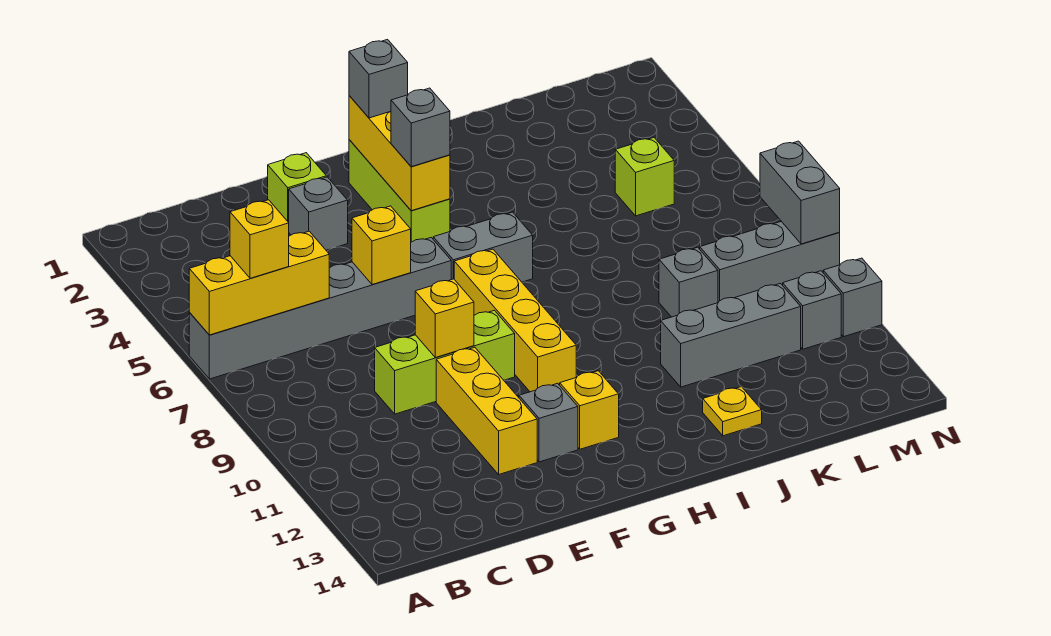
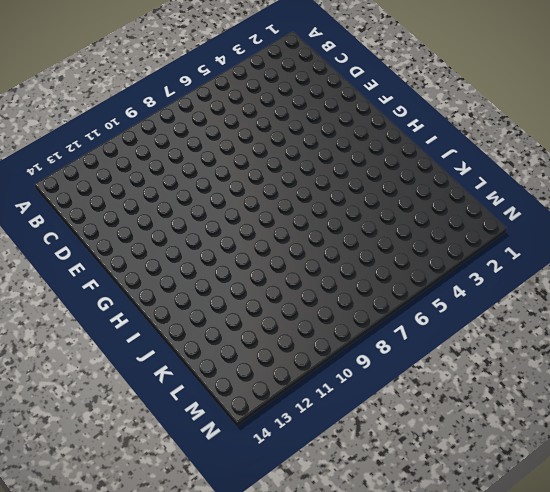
none -> grey 1x6 brick [189,238,451,379]
none -> lime 1x3 brick [375,310,515,414]
none -> lime 1x1 brick [268,153,326,223]

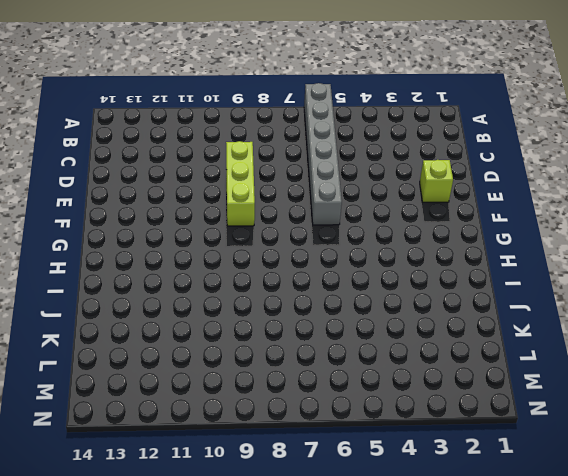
none -> grey 1x1 brick [289,177,348,250]
none -> yellow 1x3 brick [436,347,537,474]
none -> grey 1x1 brick [519,383,578,462]

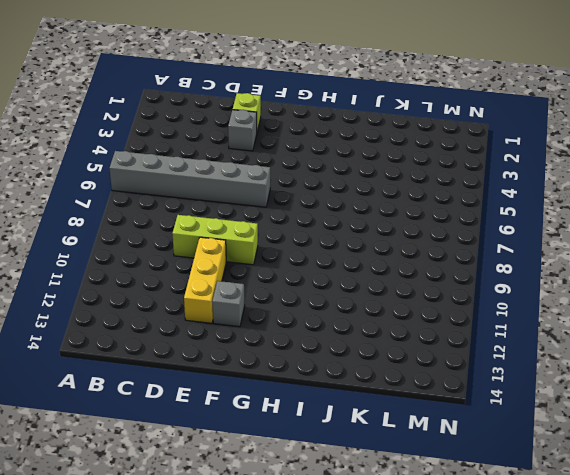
none -> lime 1x3 brick [349,140,450,242]
none -> grey 1x2 brick [433,212,533,282]
none -> yellow 1x4 brick [454,249,576,392]

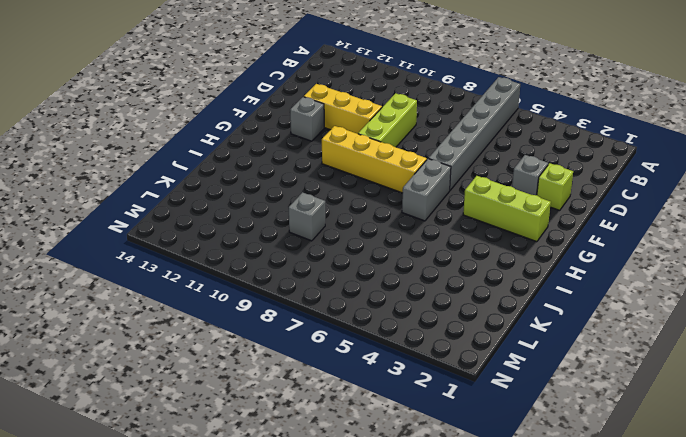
none -> yellow 1x1 brick [560,371,619,449]
none -> grey 1x3 brick [661,283,801,387]
none -> yellow 1x1 plate [703,387,762,436]

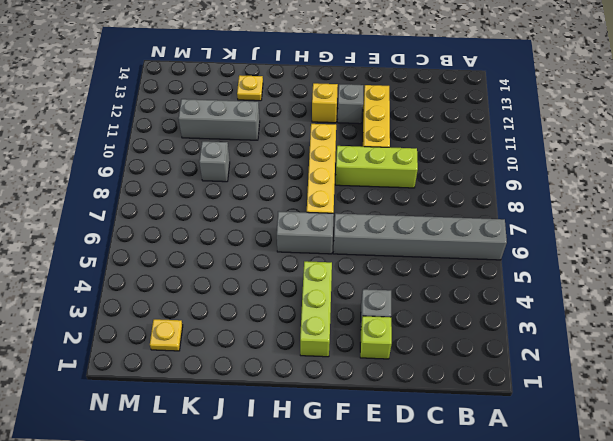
yellow 1x1 plate [150,319,183,351] -> none
none -> lime 1x1 brick [615,138,674,216]
none -> grey 1x3 brick [700,221,840,302]
none -> grey 1x1 brick [783,271,841,349]

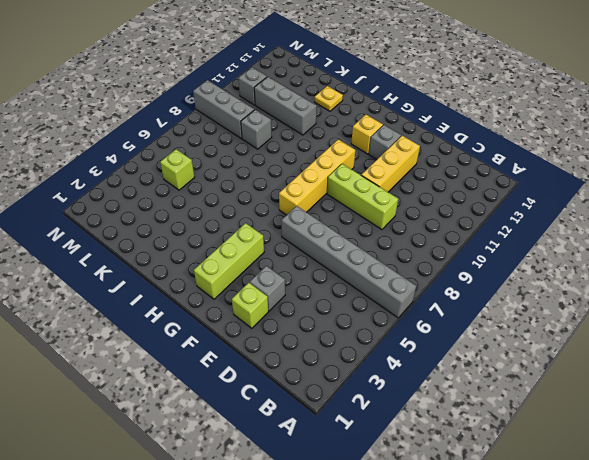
none -> grey 1x2 brick [433,212,533,282]
none -> grey 1x1 brick [823,258,882,337]
none -> yellow 1x3 brick [189,231,329,335]

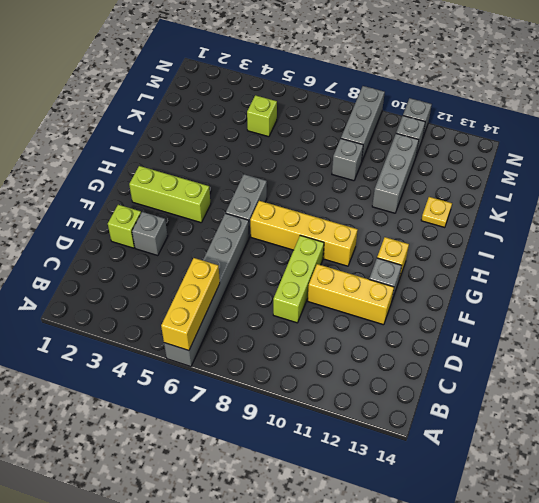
none -> yellow 1x1 brick [352,206,411,285]
none -> yellow 1x1 brick [415,279,474,358]
none -> yellow 1x3 brick [349,96,450,211]

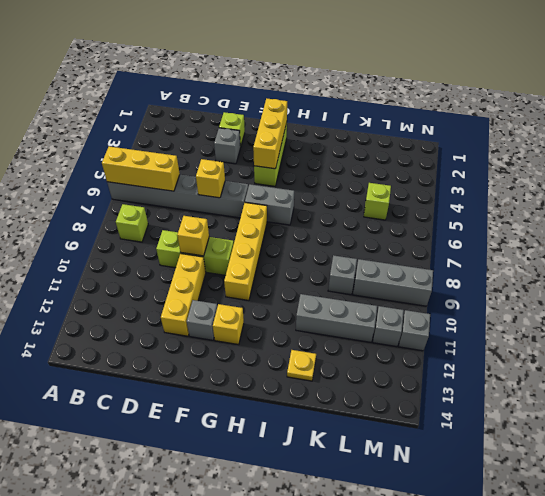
lime 1x1 brick [116,204,148,242] -> none
none -> grey 1x2 brick [760,141,840,244]
none -> yellow 1x1 brick [230,200,289,278]
none -> grey 1x1 brick [349,40,408,118]

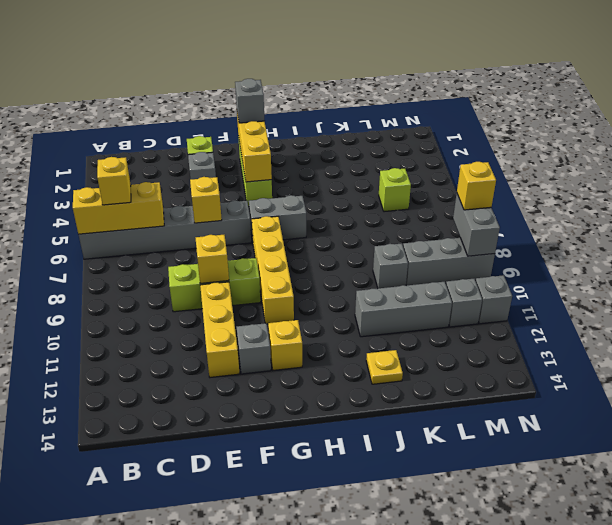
yellow 1x1 brick [457,162,496,210] -> none
none -> grey 1x1 brick [391,88,450,167]

